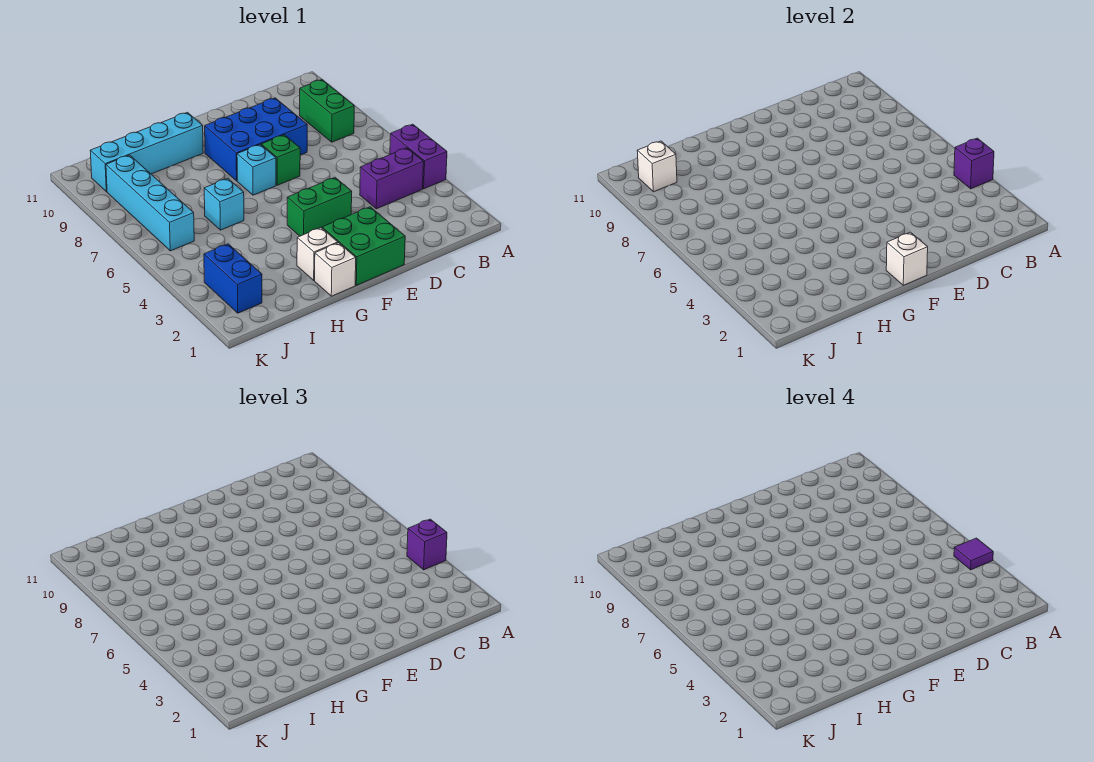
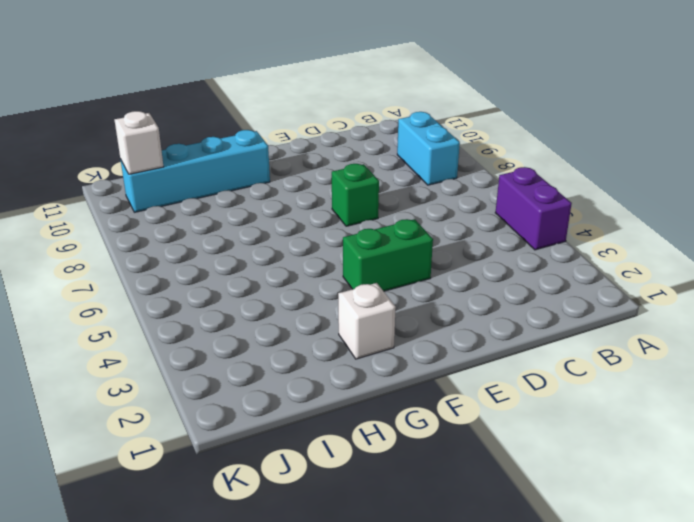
cyan 1x2 brick [397,112,460,185] -> green 1x2 brick [300,80,354,142]
none -> purple 1x2 brick [360,148,424,209]
none -> blue 2x3 brick [205,98,307,181]
none -> green 2x2 brick [322,207,405,285]

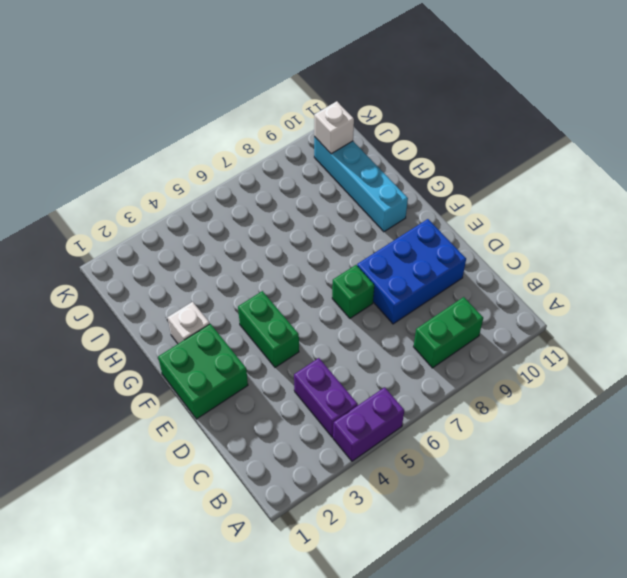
blue 2x3 brick [357,219,466,324] -> blue 2x3 brick turned to [205,98,307,181]
none -> cyan 1x1 brick [237,145,276,195]
none -> white 1x1 brick [315,243,356,296]
none -> cyan 1x1 brick [204,178,244,230]

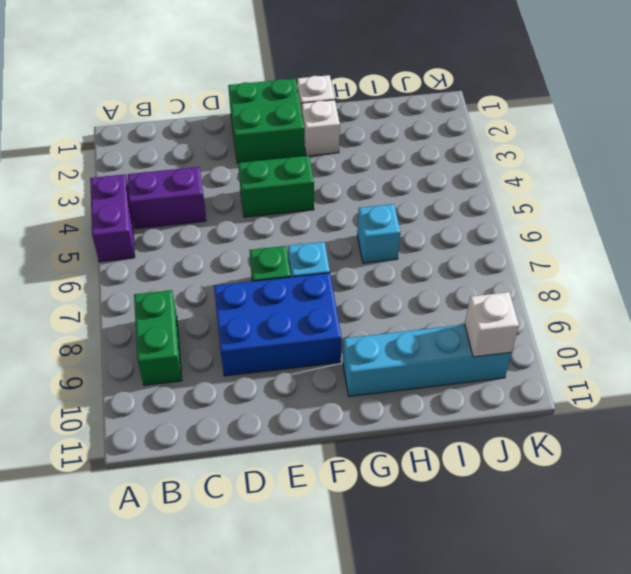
none -> blue 1x2 brick [204,244,262,313]
none -> cyan 1x4 brick [106,155,194,251]
none -> purple 1x1 brick [954,138,994,189]

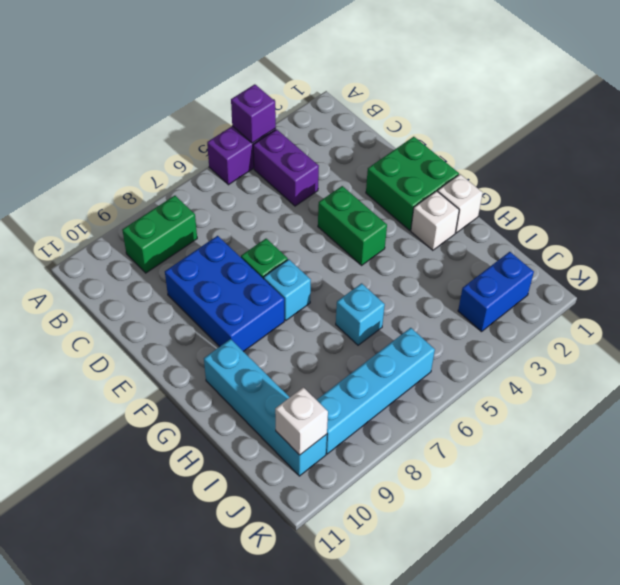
none -> white 1x1 brick [886,232,928,285]
none -> purple 1x1 brick [407,519,447,570]
none -> purple 1x1 tile [954,538,993,570]

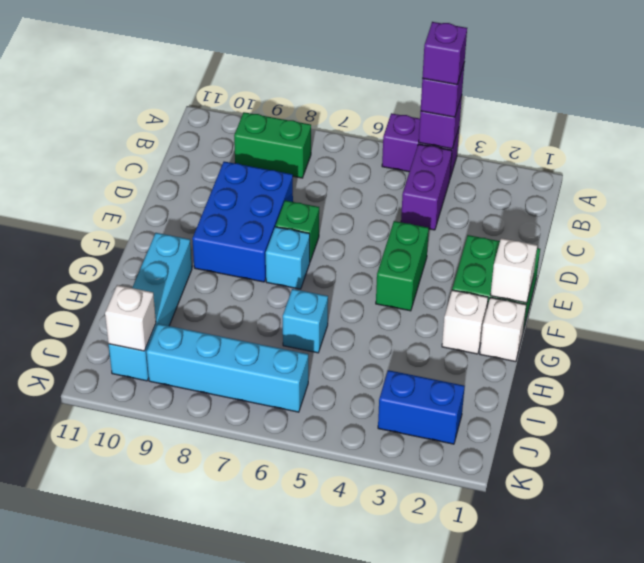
purple 1x1 brick [422,22,467,85] -> purple 1x1 tile [954,538,993,570]

